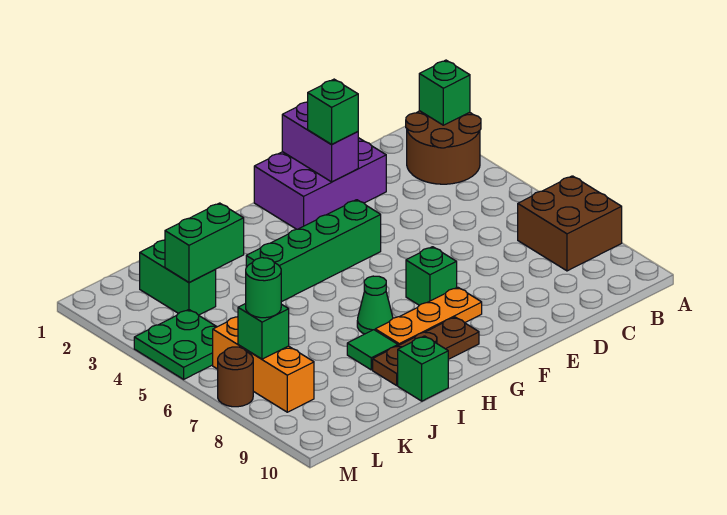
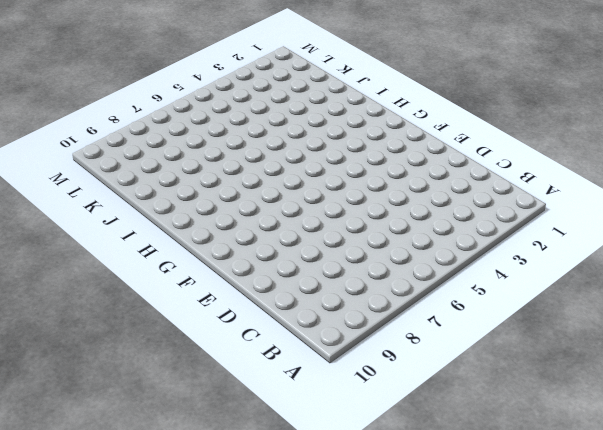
none -> brown 2x2 round brick [406,111,481,184]
none -> brown 2x2 brick [518,176,622,271]
none -> purple 2x3 brick [254,138,386,229]

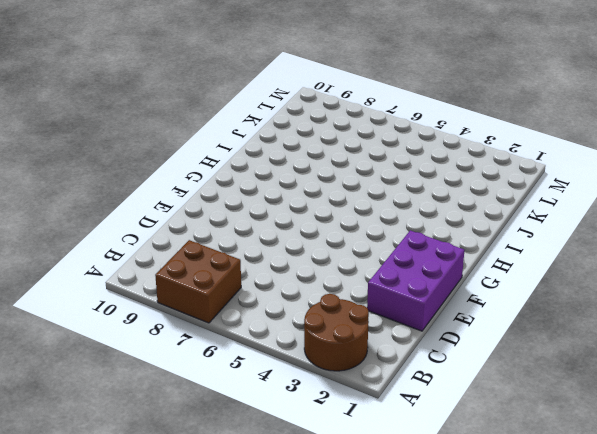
none -> green 1x4 brick [246,200,381,302]
none -> green 1x1 brick [406,247,457,305]
none -> orange 1x3 plate [375,287,482,346]

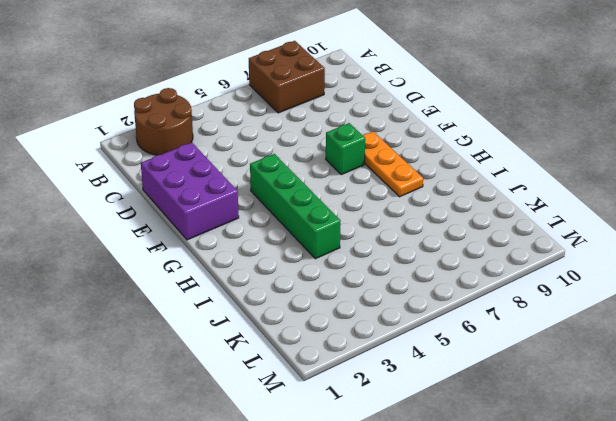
none -> brown 1x3 plate [373,317,479,385]
none -> green 1x1 cone [357,276,393,334]
none -> green 1x1 tile [347,330,398,370]

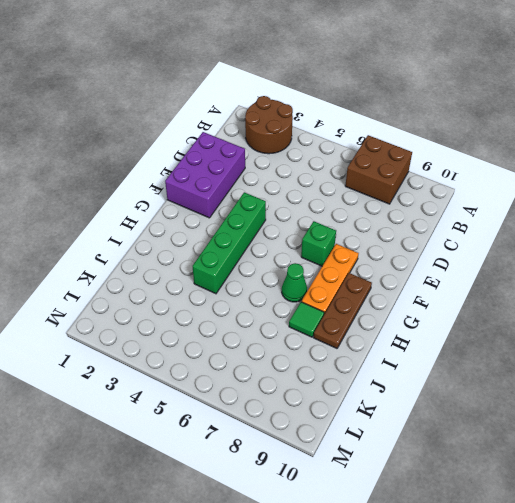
none -> green 1x1 brick [398,336,448,401]
none -> green 1x2 brick [140,240,216,315]
none -> green 2x2 plate [134,310,216,379]

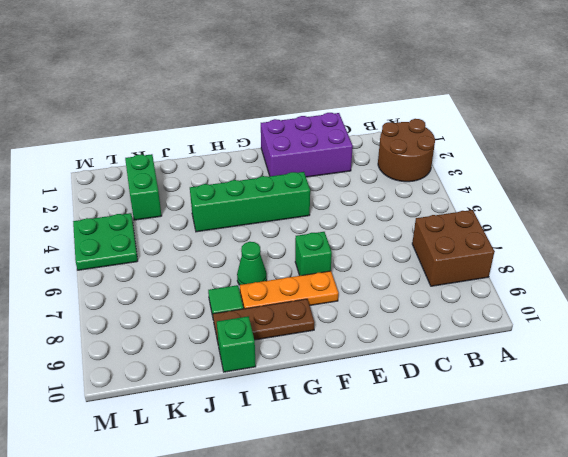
none -> orange 1x3 brick [213,317,314,412]
none -> brown 1x1 round brick [218,347,253,407]
none -> green 1x1 brick [419,60,470,125]

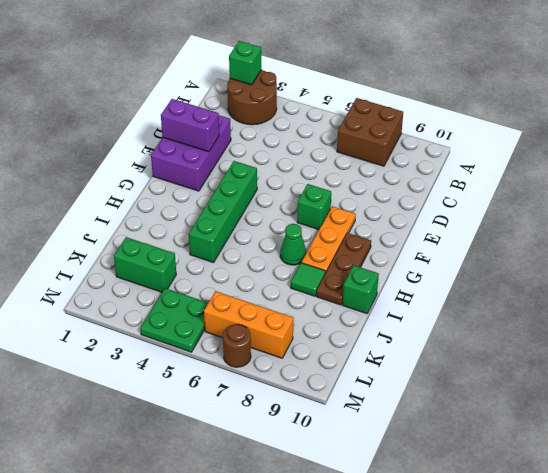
none -> green 1x2 brick [165,203,244,283]
none -> green 1x1 brick [238,304,289,359]
none -> green 1x1 brick [308,79,358,144]

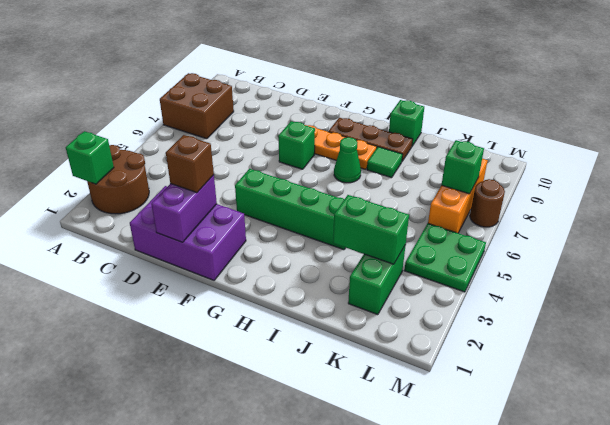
brown 1x1 brick [166,135,214,193] -> green 1x1 brick [308,79,358,144]
none -> green 1x1 round brick [246,258,281,318]

